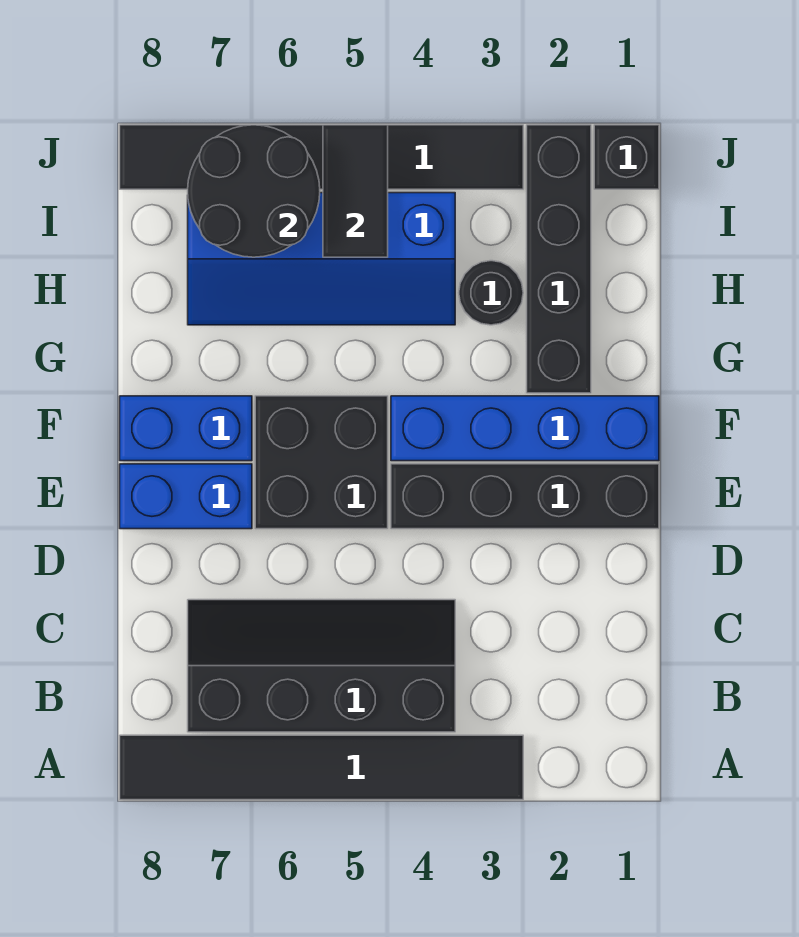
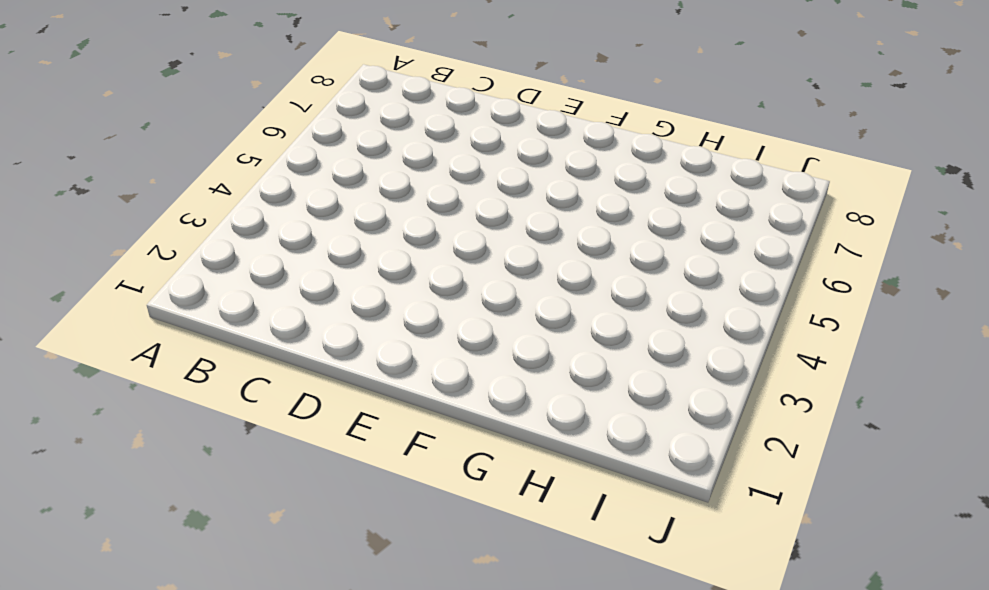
none -> black 1x6 tile [120,735,523,800]
none -> black 2x4 slope [188,600,455,732]
none -> black 1x4 brick [391,464,659,529]

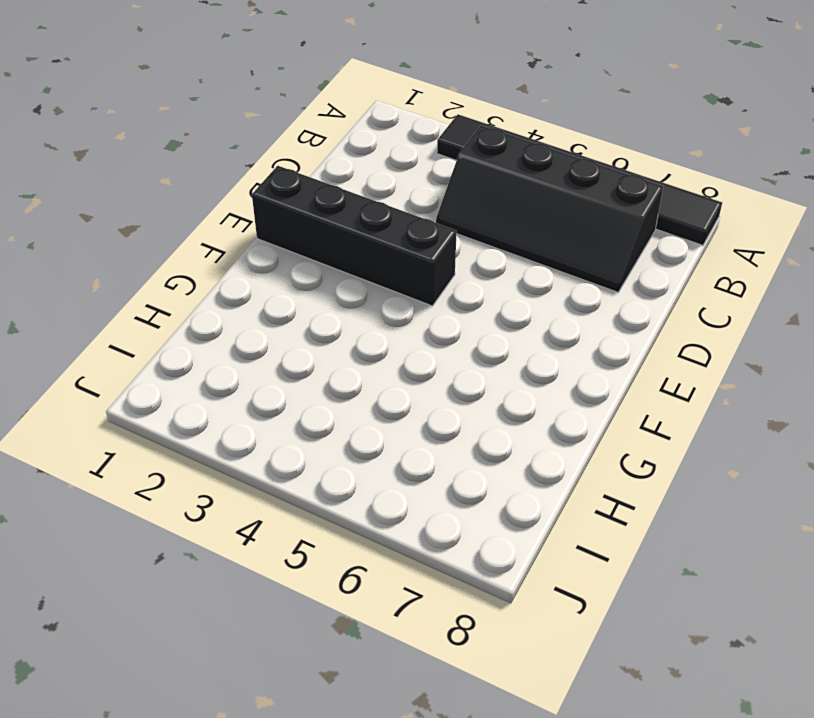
none -> black 2x2 brick [255,396,388,529]
none -> blue 1x2 brick [120,464,252,529]
none -> blue 1x4 brick [391,396,659,461]

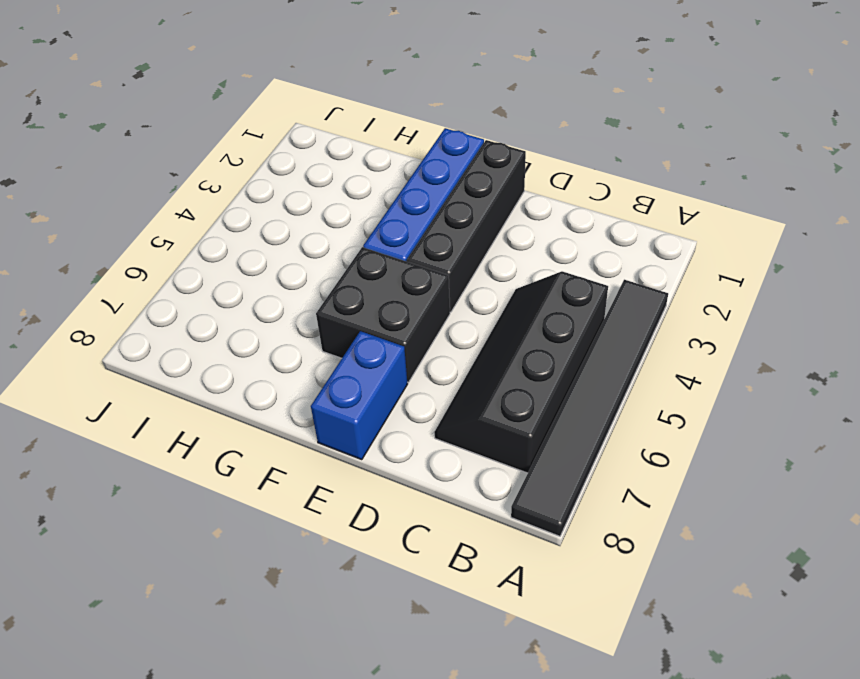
none -> blue 1x2 brick [120,396,252,461]
none -> black 1x4 brick [527,125,591,393]
none -> black 1x1 round brick [459,261,523,325]

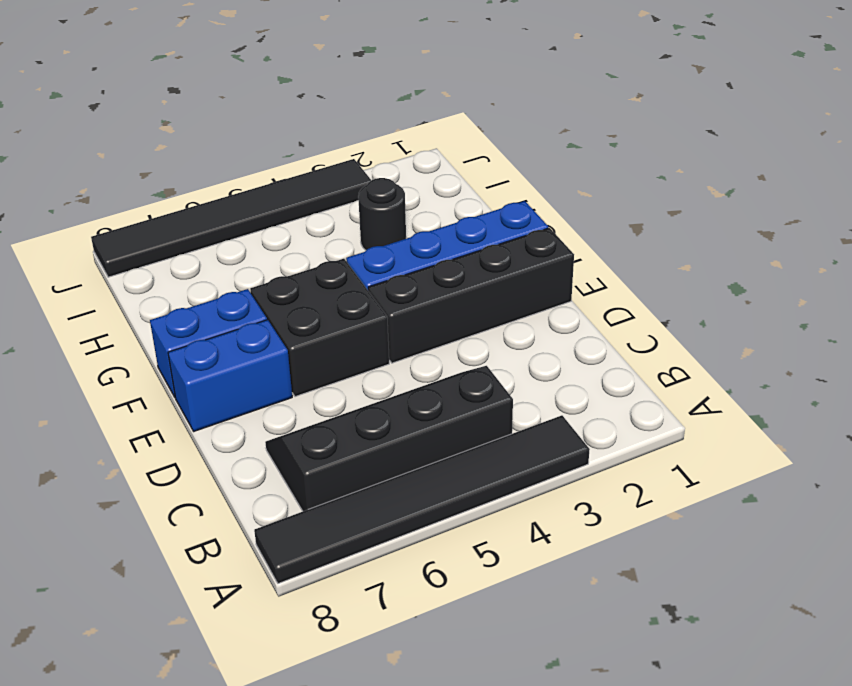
none -> black 1x4 brick [527,125,591,393]
none -> blue 2x4 slope [188,193,455,325]
none -> black 1x1 brick [594,125,659,189]

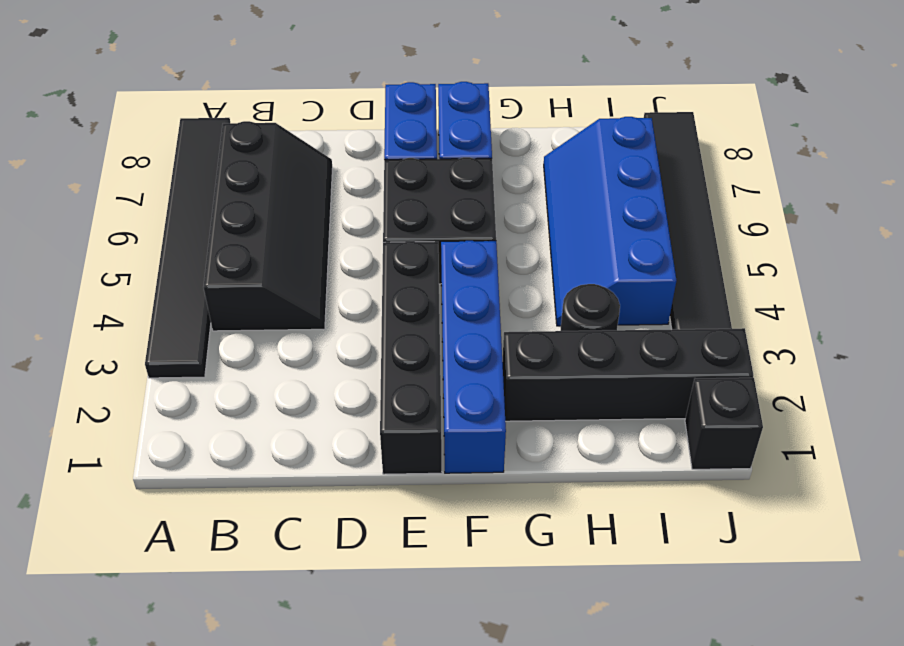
none -> black 1x2 tile [323,125,388,257]
none -> black 2x2 round brick [188,125,320,257]

